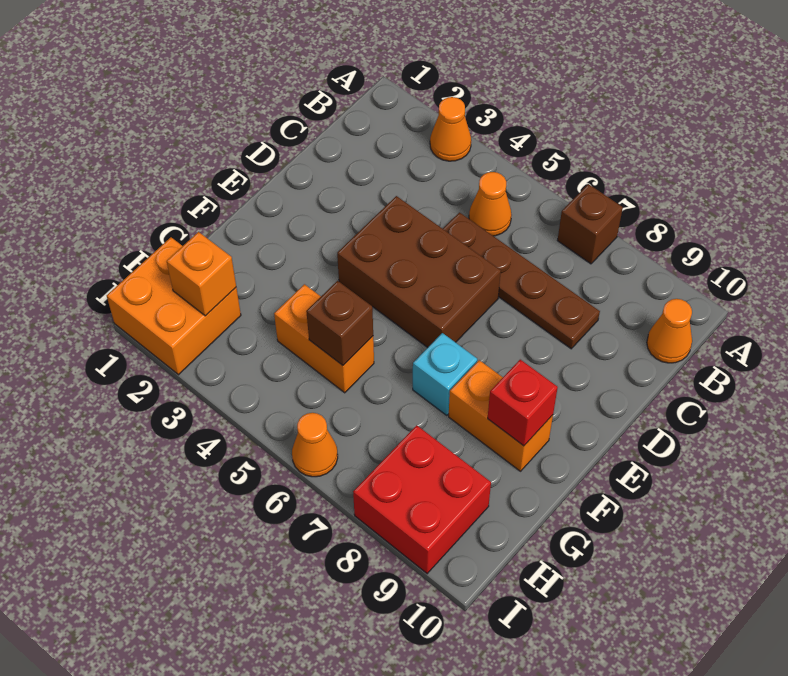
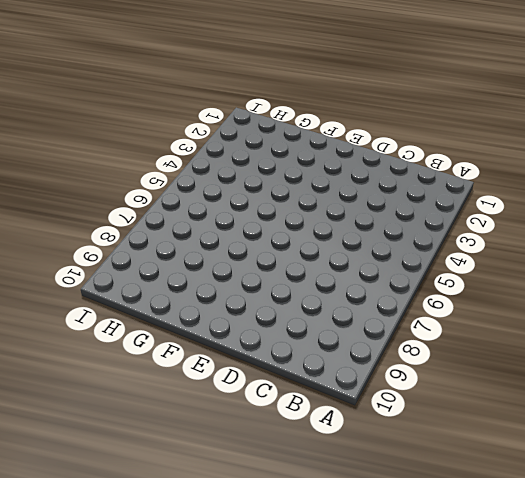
none -> orange 1x1 cone [430,97,471,161]
none -> brown 1x1 brick [558,184,623,264]
none -> orange 1x1 cone [469,172,511,236]

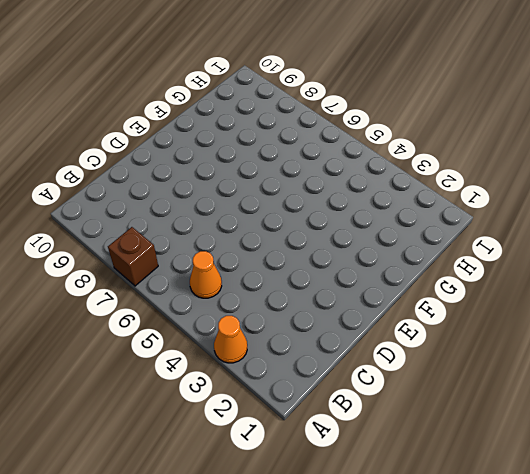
none -> orange 1x1 cone [647,299,692,363]
none -> brown 1x4 plate [443,212,600,349]
none -> brown 2x3 brick [337,196,501,348]

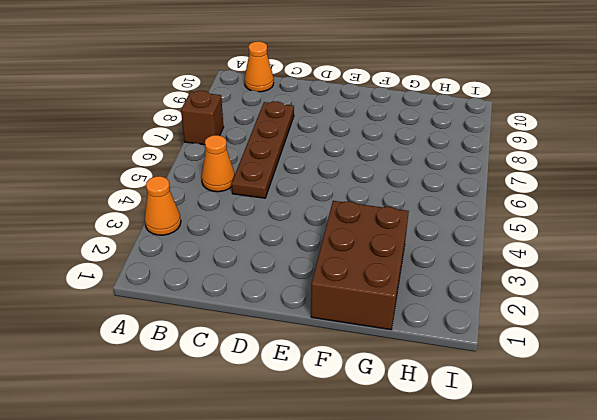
brown 2x3 brick [311,201,409,330] -> brown 2x3 brick moved to [337,196,501,348]
none -> cyan 1x1 brick [413,333,477,415]
none -> orange 1x2 brick [449,360,553,471]
none -> orange 1x2 brick [274,284,374,393]

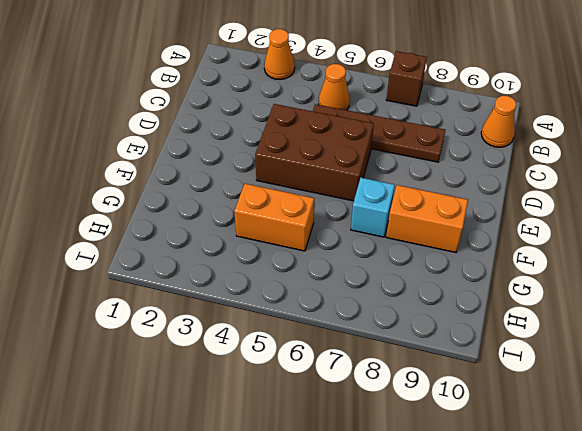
none -> orange 2x2 brick [107,237,241,375]
none -> red 2x2 brick [353,425,491,574]
none -> orange 1x1 cone [292,413,338,477]

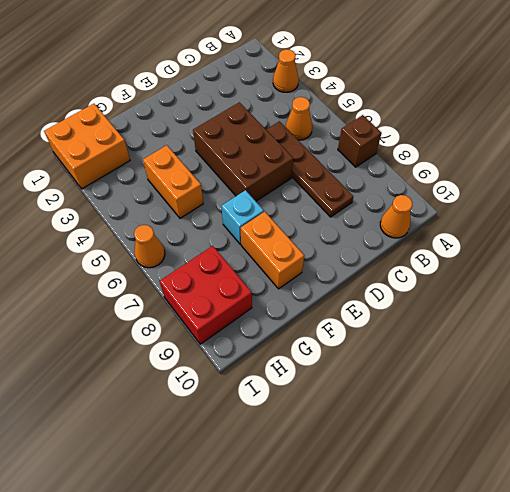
none -> red 1x1 brick [488,360,558,446]
none -> brown 1x1 brick [306,281,373,365]
none -> orange 1x1 brick [167,232,236,316]

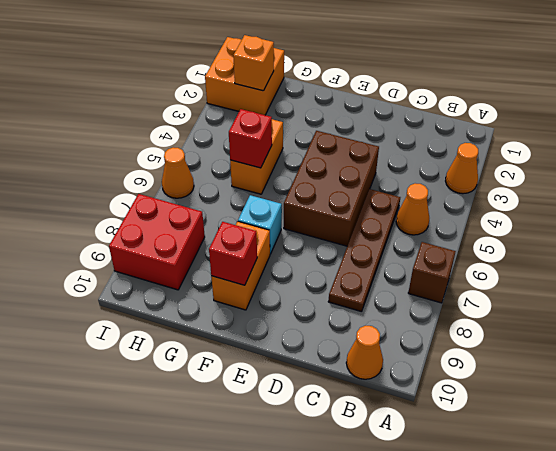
red 1x1 brick [229,109,272,168] -> brown 1x1 brick [306,281,373,365]

